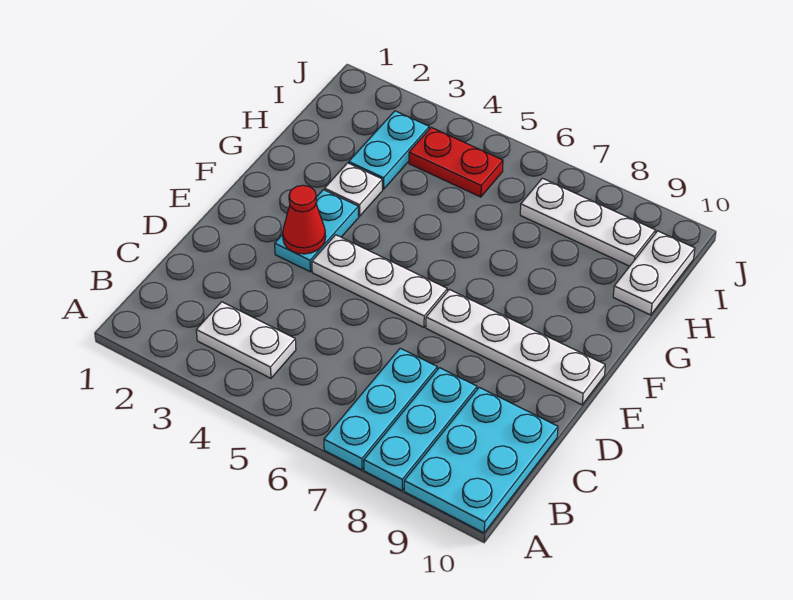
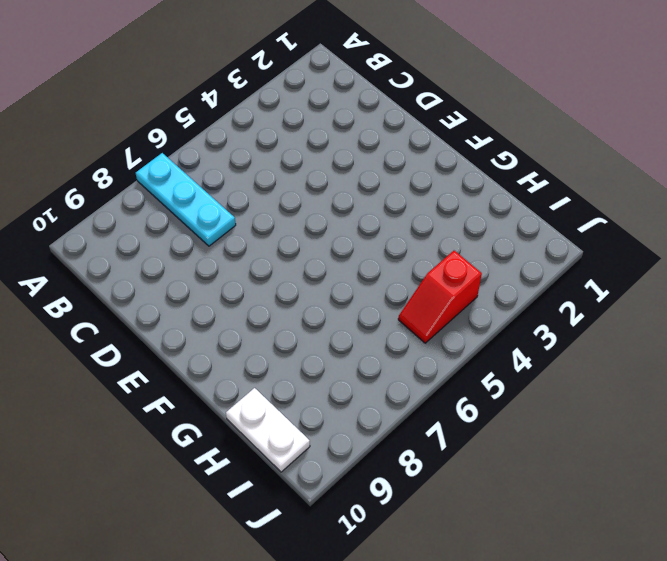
red 1x2 slope [398,251,482,343] -> red 1x2 plate [409,127,503,197]
none -> cyan 1x3 plate [364,368,477,490]
none -> cyan 2x3 plate [404,387,558,533]
none -> white 1x2 plate [196,302,296,378]

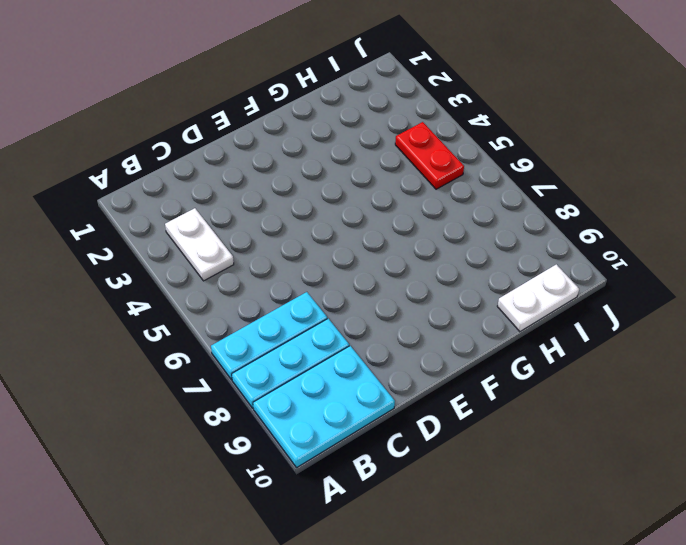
none -> cyan 1x2 plate [275,190,359,272]
none -> white 1x3 plate [312,235,447,327]
none -> white 1x4 plate [426,289,605,405]

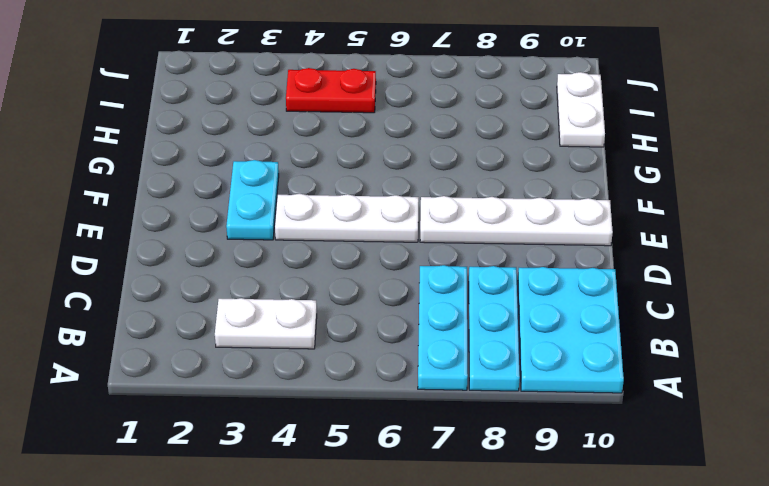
none -> white 1x1 plate [325,163,383,216]
none -> cyan 1x2 plate [349,111,429,189]
none -> white 1x3 plate [520,178,656,266]

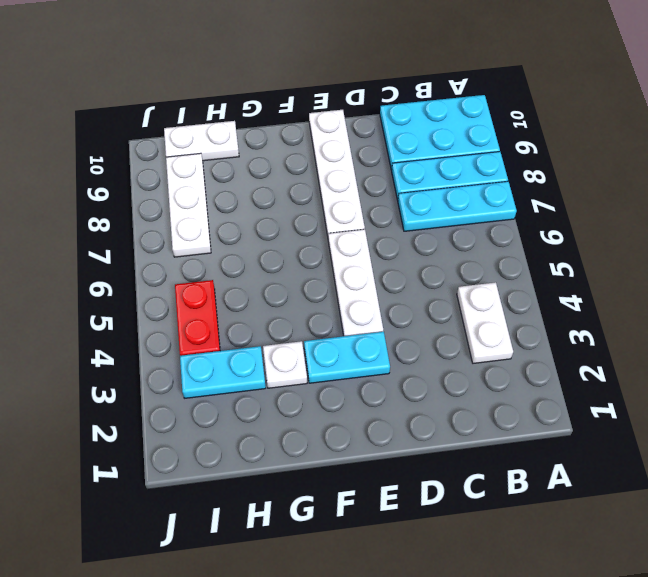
none -> red 1x1 cone [283,185,326,254]

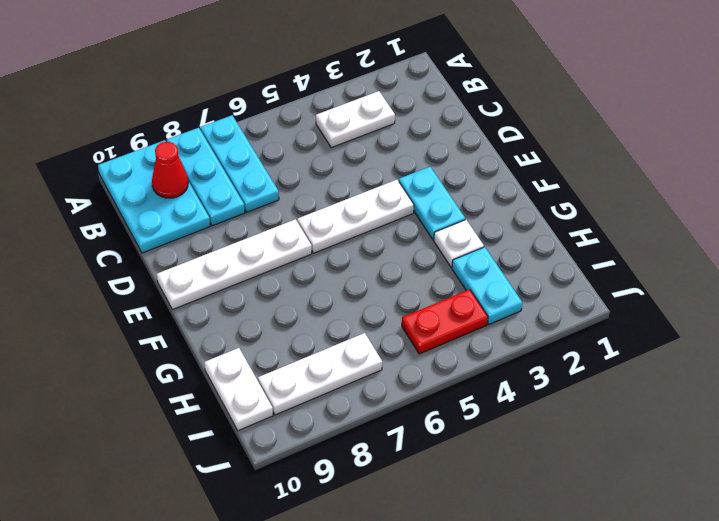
red 1x1 cone [152,142,188,198] -> red 1x1 cone moved to [283,185,326,254]

